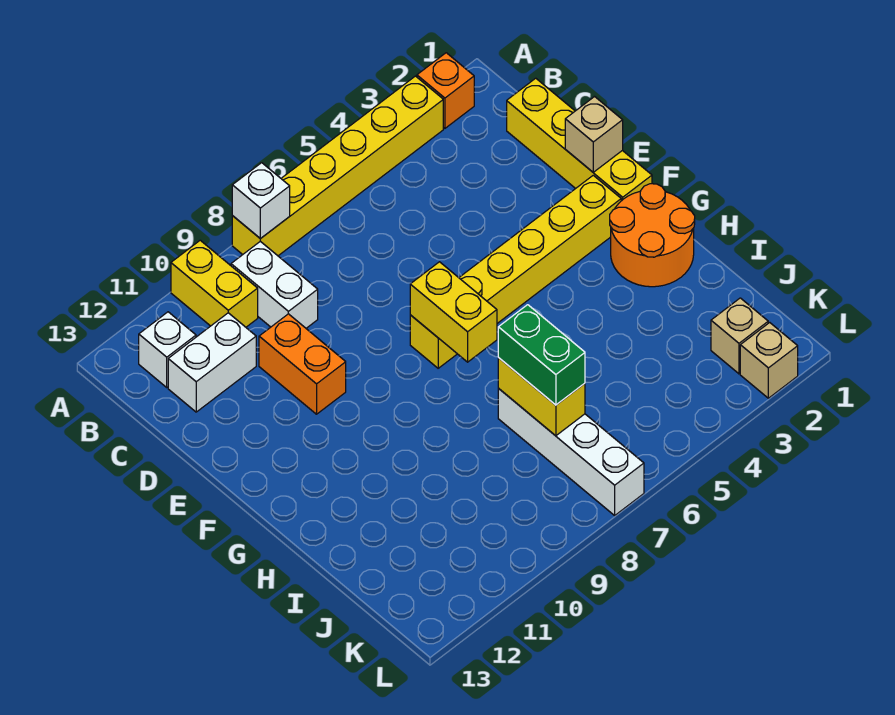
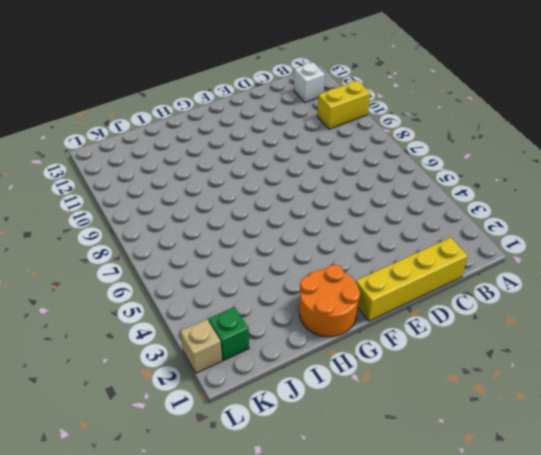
green 1x1 brick [209,307,249,360] -> tan 1x1 brick [711,298,768,374]
none -> orange 1x1 brick [417,53,474,128]
none -> yellow 1x6 brick [232,76,443,256]
none -> white 1x2 brick [231,241,318,328]

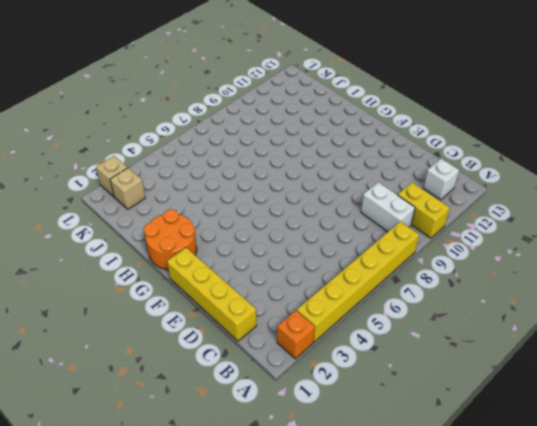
none -> white 1x2 brick [168,313,256,412]
none -> orange 1x2 brick [259,314,346,414]
none -> yellow 1x6 brick [410,175,621,368]

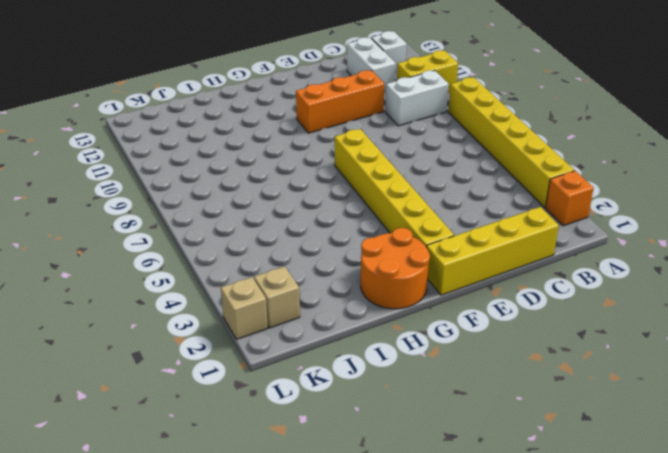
orange 1x3 brick [296,70,384,133] -> orange 1x2 brick [259,314,346,414]
none -> white 1x4 brick [498,389,644,515]
none -> white 1x1 brick [232,163,290,239]
none -> tan 1x1 brick [565,97,623,172]

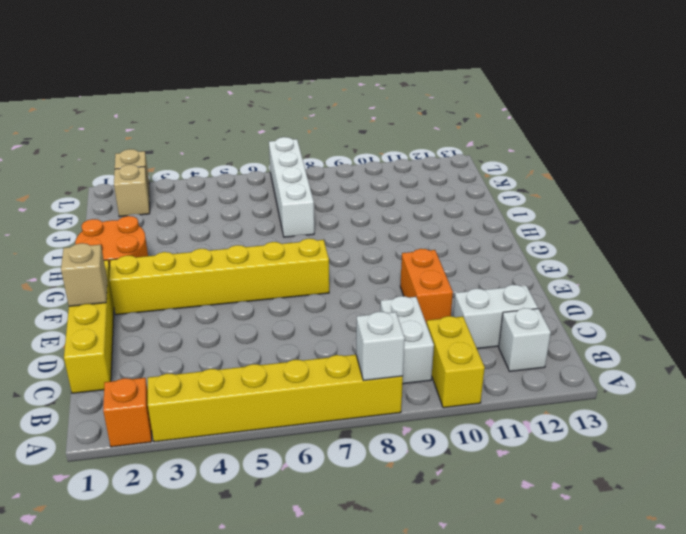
none -> yellow 1x2 brick [410,262,497,362]
none -> yellow 1x2 brick [498,358,585,436]
none -> green 1x2 brick [498,305,585,405]

